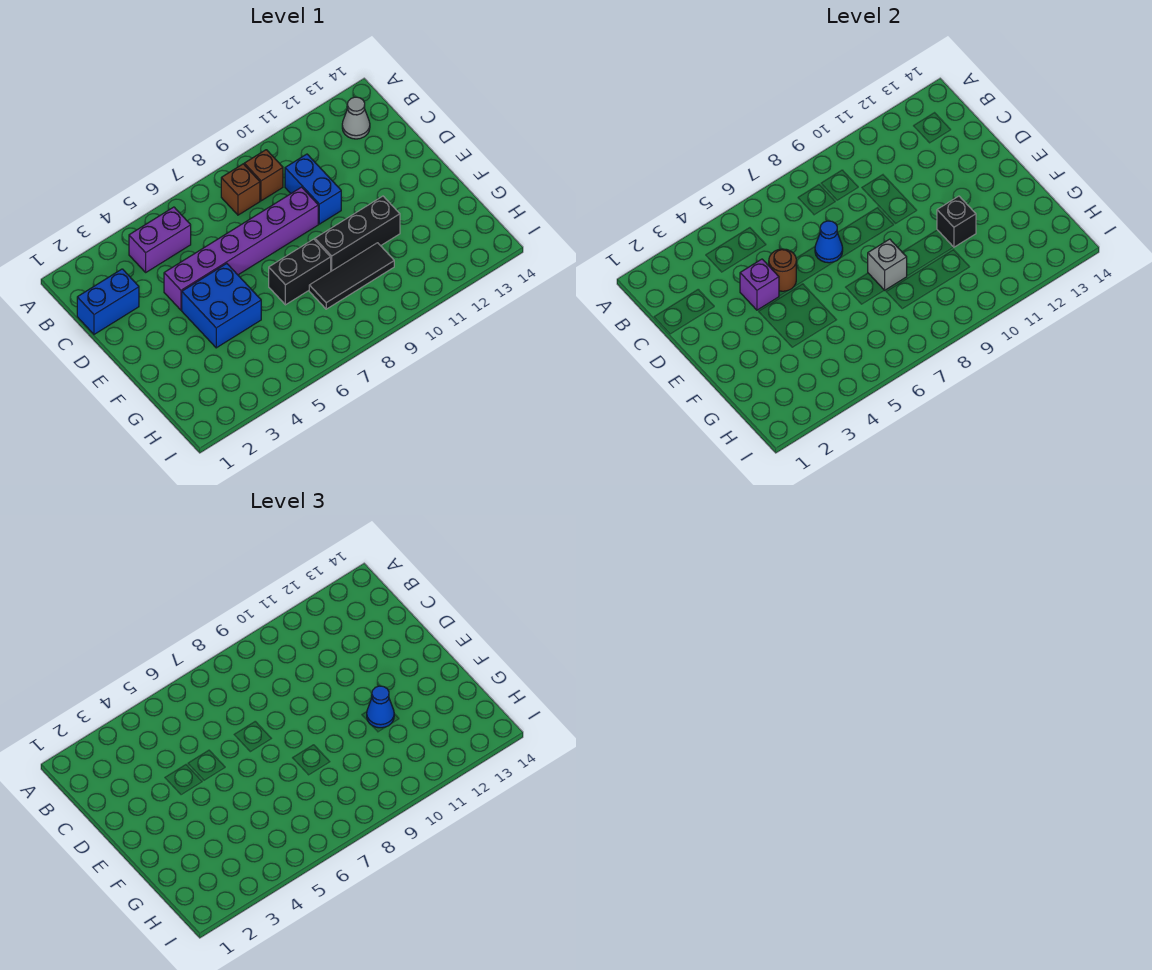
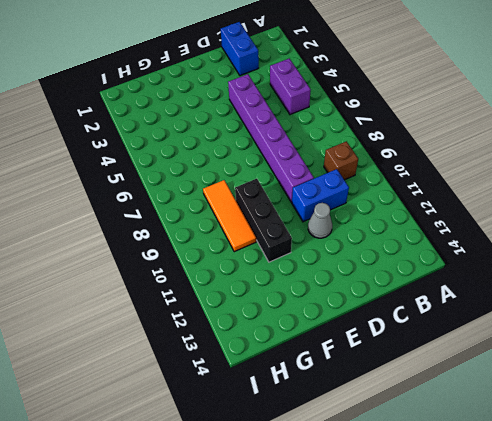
grey 1x1 cone [308,203,332,238] -> grey 1x1 cone moved to [342,97,370,139]
orange 1x3 tile [203,180,256,252] -> black 1x3 tile [309,243,394,309]
none -> brown 1x1 brick [221,164,260,215]
none -> blue 2x2 brick [182,264,261,348]
none -> black 1x2 brick [269,239,331,305]

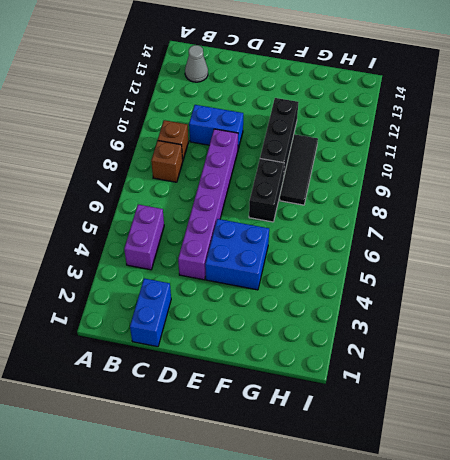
none -> purple 1x1 brick [740,259,779,310]
none -> brown 1x1 round brick [769,249,796,291]
none -> blue 1x1 cone [815,221,843,263]

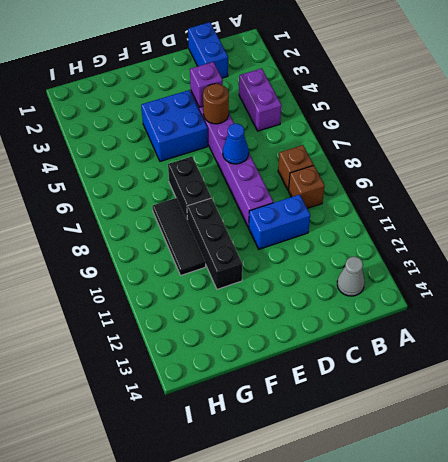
none -> grey 1x1 brick [868,239,907,290]
none -> black 1x1 brick [937,196,976,247]
none -> blue 1x1 cone [367,686,394,728]

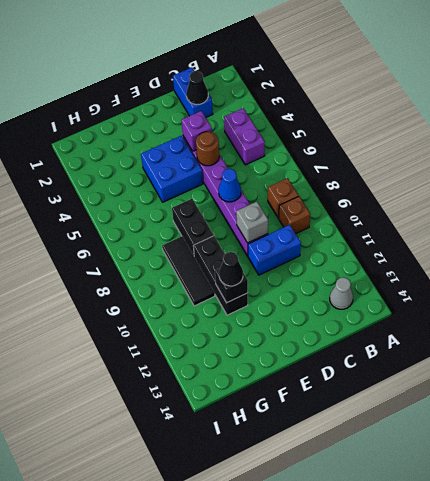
black 1x1 cone [186,71,208,105] -> none
grey 1x1 brick [236,202,268,243] -> grey 1x1 brick moved to [868,239,907,290]
black 1x1 cone [219,252,243,286] -> blue 1x1 cone [367,686,394,728]

